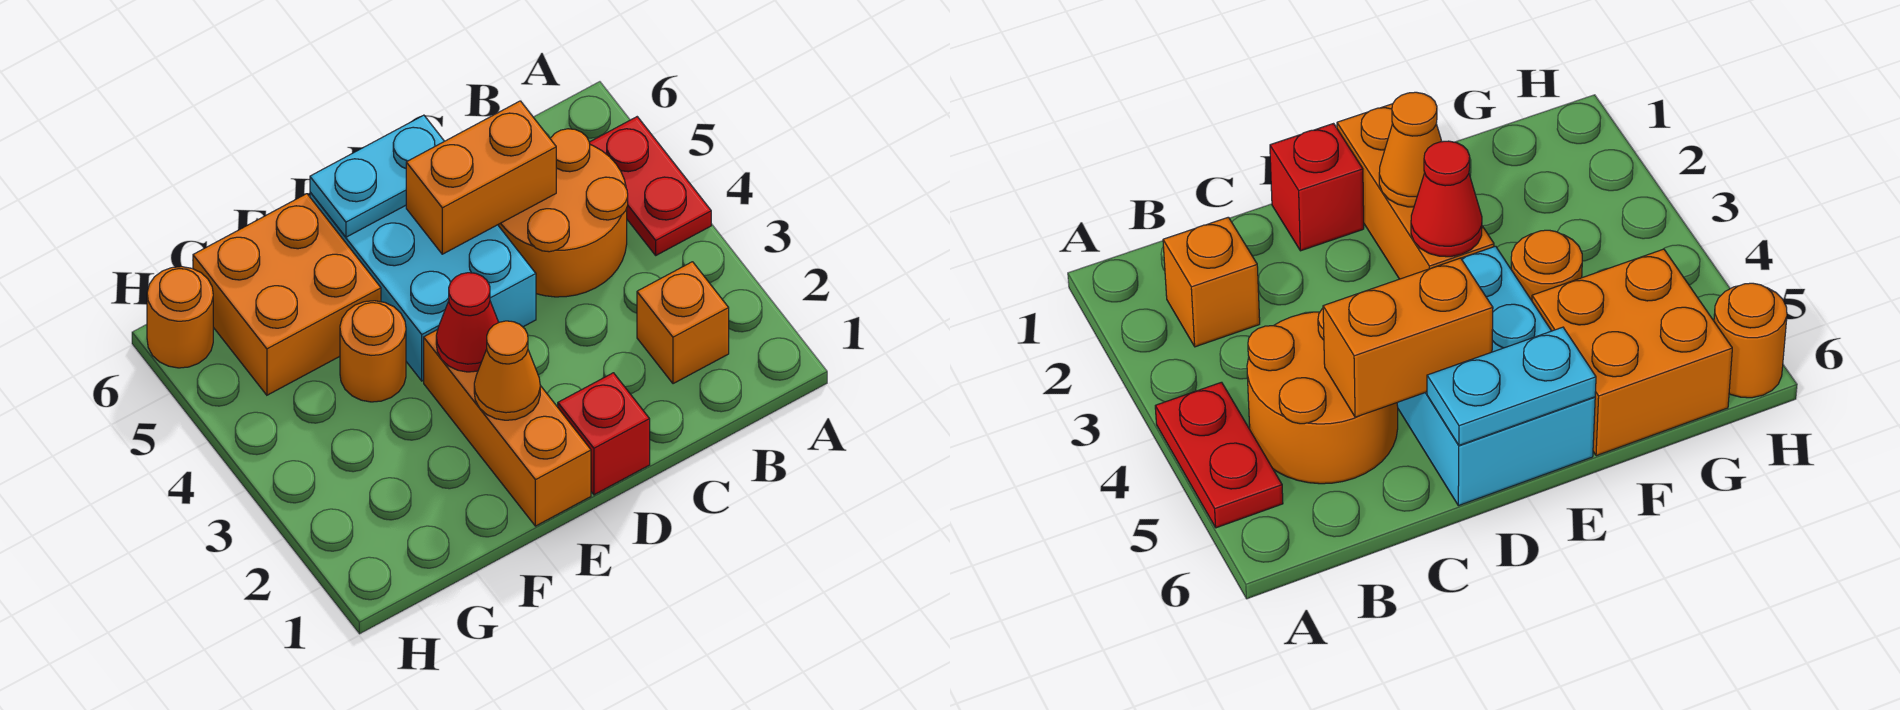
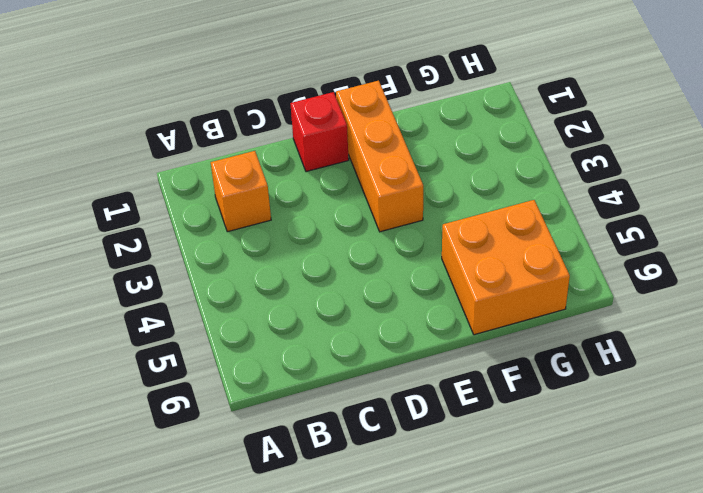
none -> red 1x2 plate [589,117,711,255]
none -> orange 2x2 round brick [498,129,628,297]
none -> cyan 2x3 brick [310,192,536,381]

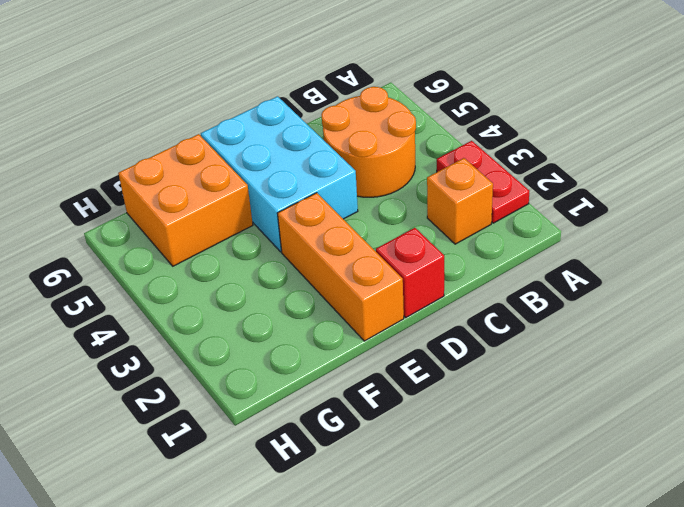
red 1x2 plate [437,141,529,223] -> red 1x2 plate moved to [589,117,711,255]
none -> orange 1x1 round brick [340,301,406,402]
none -> orange 1x1 round brick [147,267,213,368]
none -> orange 1x2 brick [406,101,556,254]

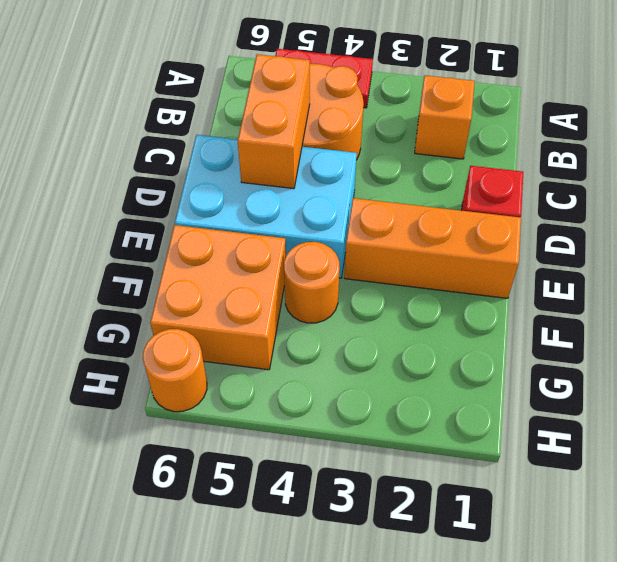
none -> cyan 1x2 plate [310,115,444,237]
none -> orange 1x1 cone [474,321,540,420]
none -> red 1x1 cone [436,273,499,372]

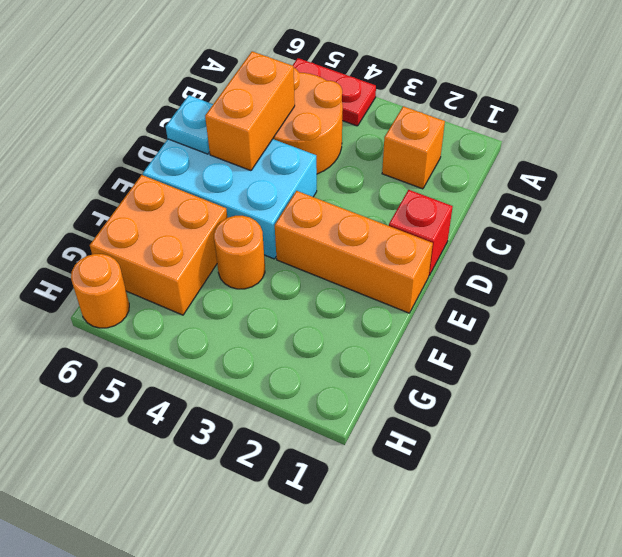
cyan 1x1 plate [166,95,213,154] -> cyan 1x2 plate [310,115,444,237]
none -> orange 1x1 cone [474,321,540,420]
none -> red 1x1 cone [436,273,499,372]

